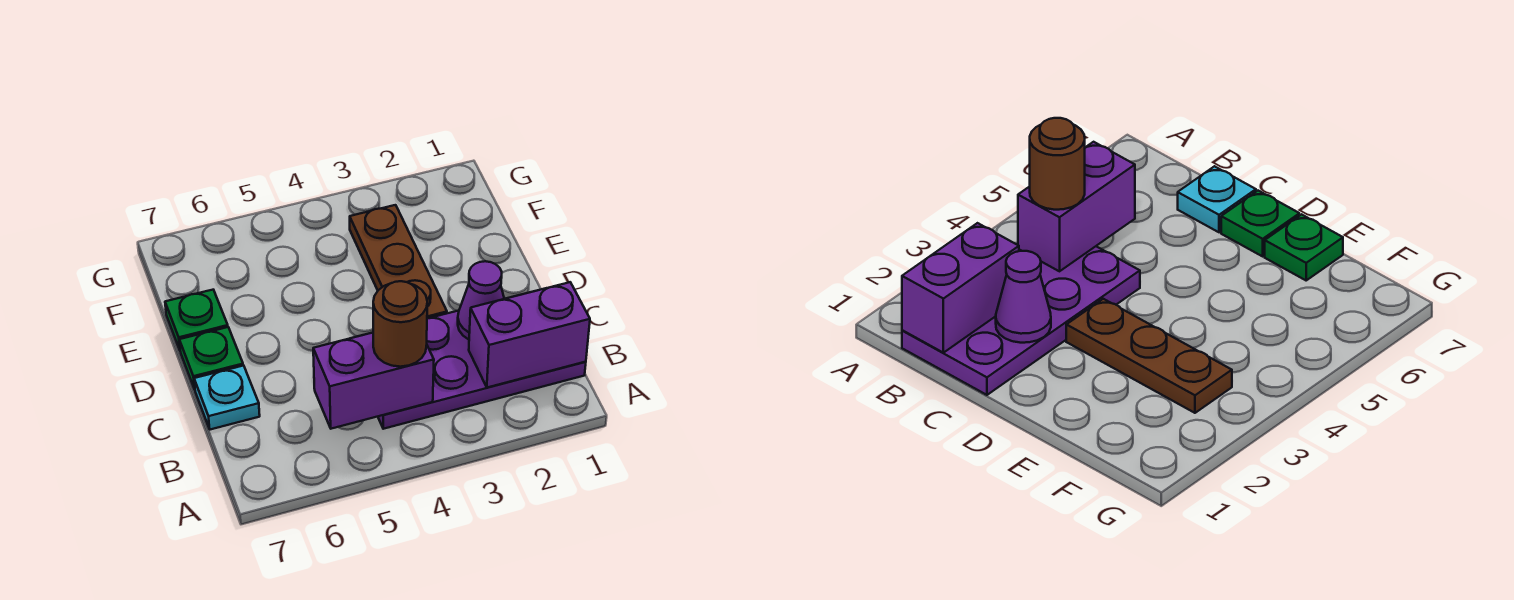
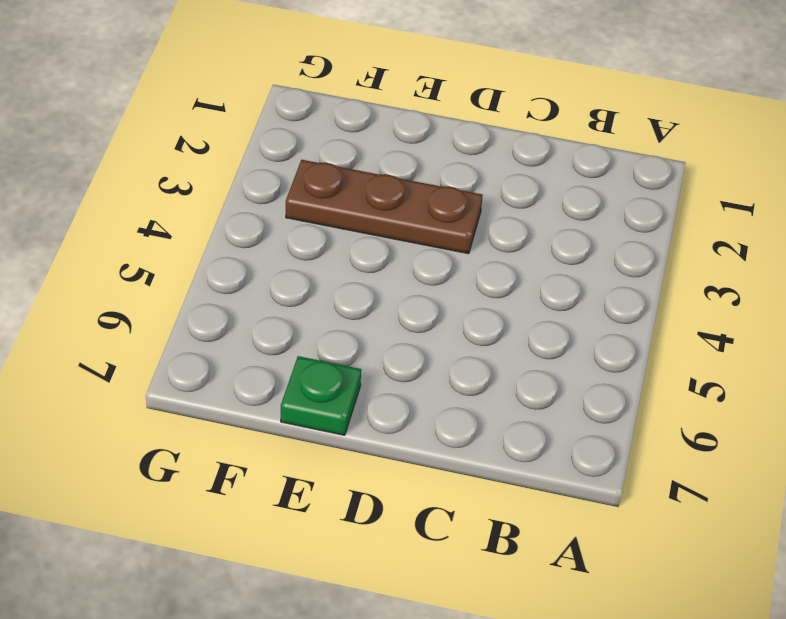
none -> purple 2x4 plate [378,311,586,429]
none -> cyan 1x1 plate [194,365,260,430]

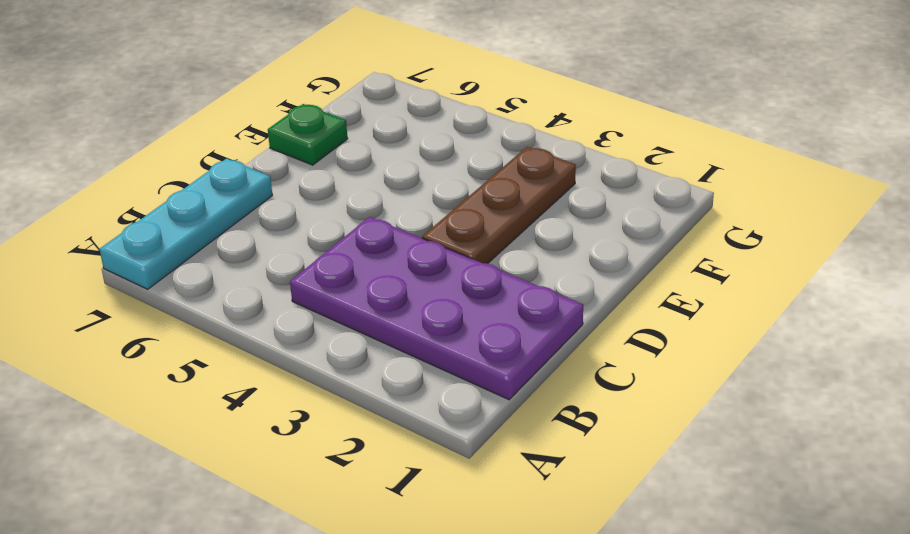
cyan 1x3 plate [100,158,272,289] -> cyan 1x1 plate [194,365,260,430]
none -> green 1x1 plate [179,327,243,389]
none -> purple 1x2 brick [469,282,590,388]

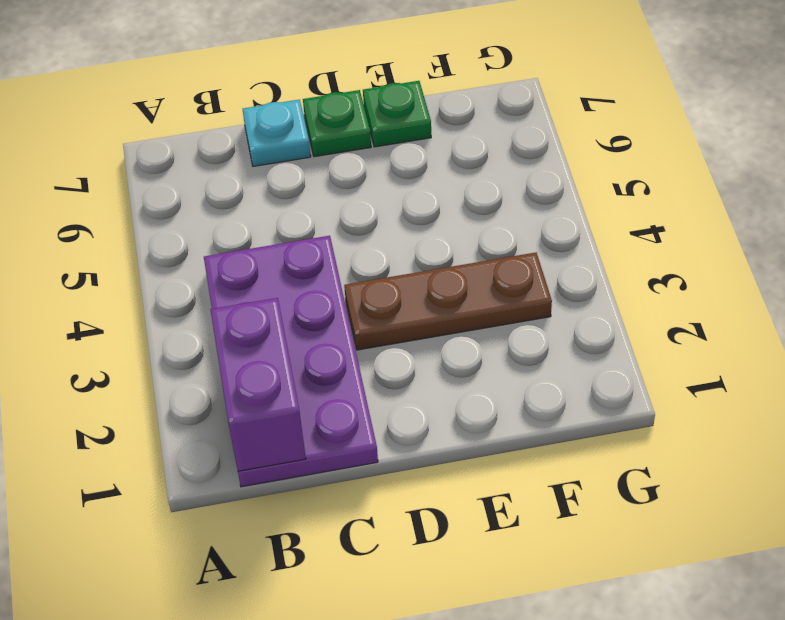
none -> purple 1x2 brick [313,333,434,429]
none -> purple 1x1 cone [458,261,504,340]

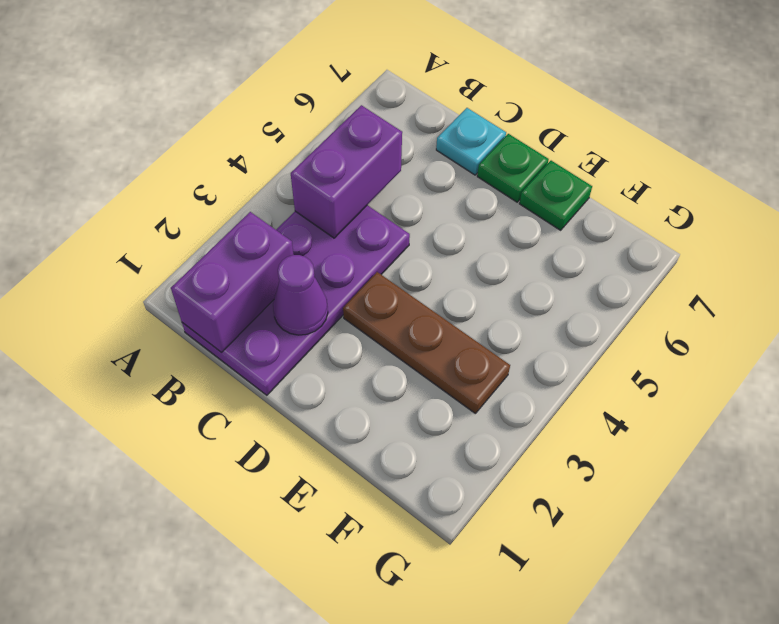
none -> brown 1x1 round brick [373,281,427,367]

